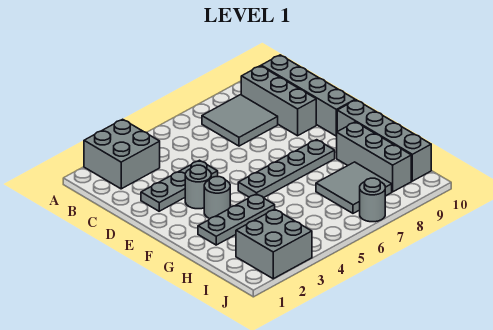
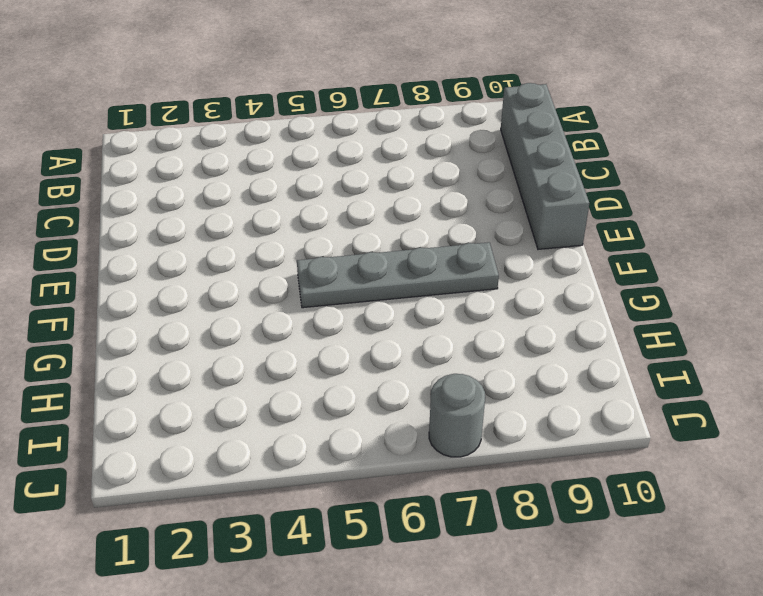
none -> grey 2x2 brick [84,119,160,189]
none -> grey 2x2 tile [202,95,278,146]
none -> grey 1x3 brick [241,66,316,136]

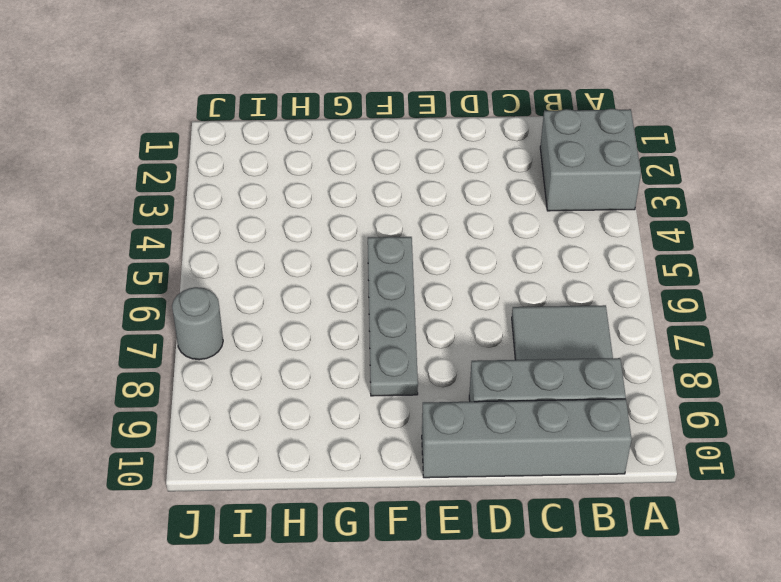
none -> grey 1x3 plate [141,160,218,211]
none -> grey 1x1 round brick [185,165,211,209]
none -> grey 1x1 round brick [204,177,230,219]

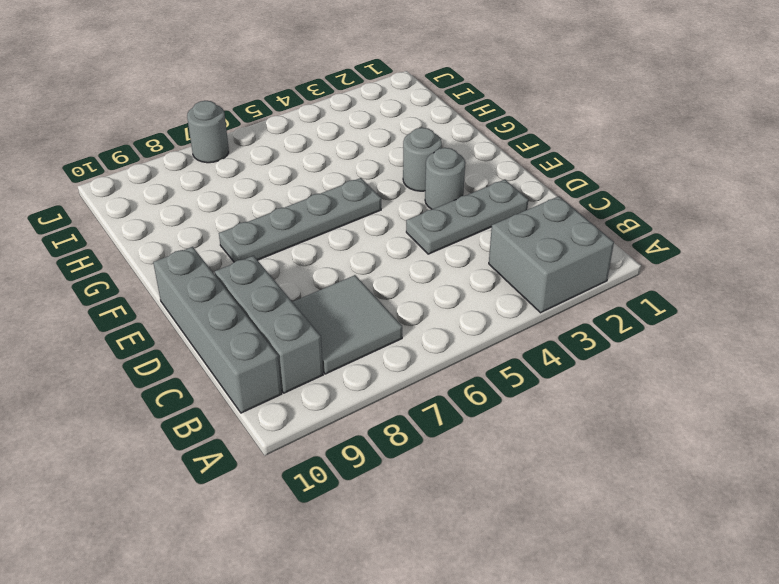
none -> grey 1x4 brick [337,100,431,181]
none -> grey 1x3 plate [198,194,275,245]
none -> grey 1x3 brick [337,122,411,192]

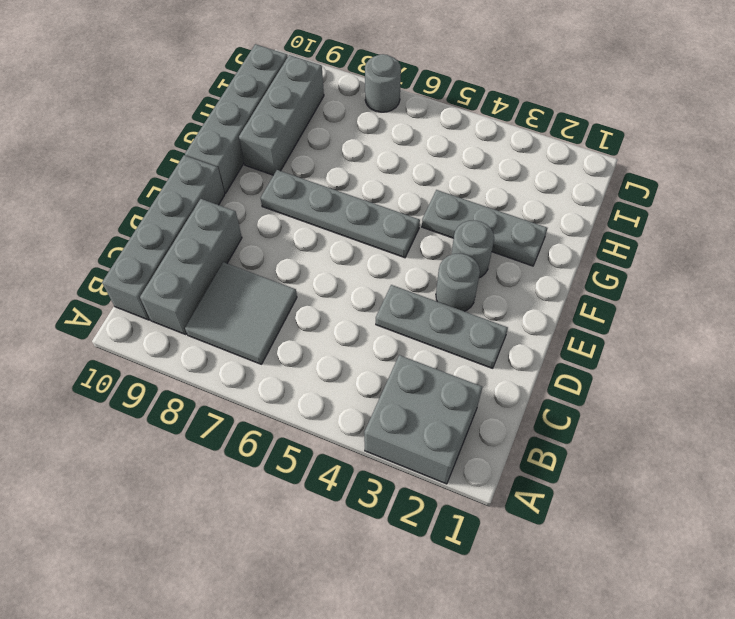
none -> grey 2x2 tile [316,162,392,213]
none -> grey 2x2 brick [236,209,312,279]

